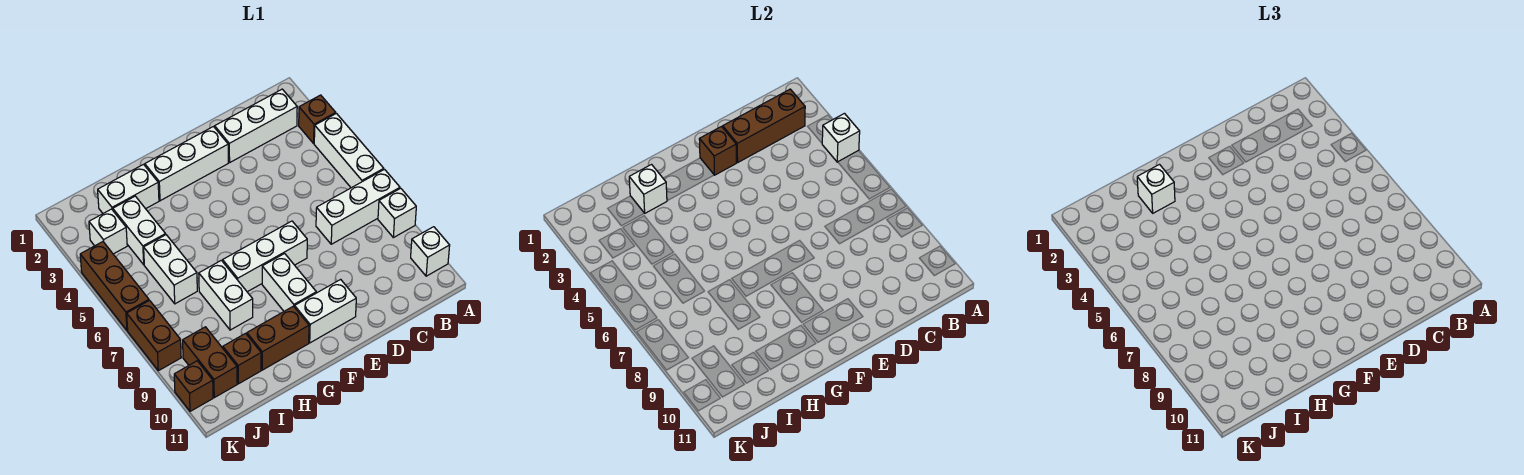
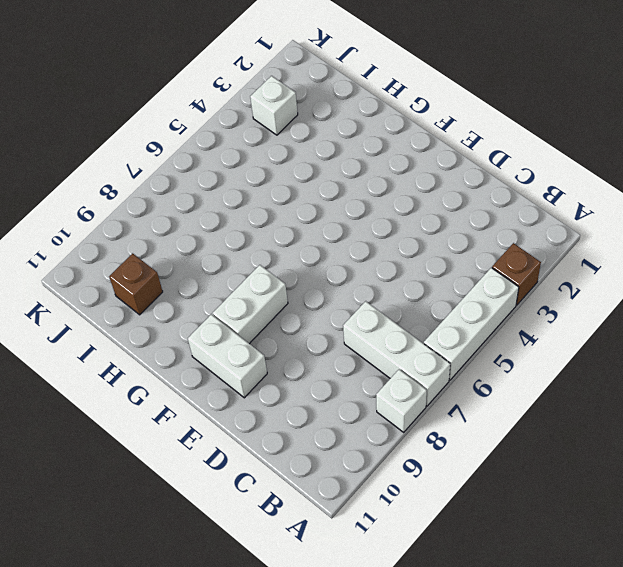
none -> white 1x1 brick [411,227,450,276]
none -> white 1x3 brick [215,89,297,162]
none -> white 1x3 brick [145,127,228,201]

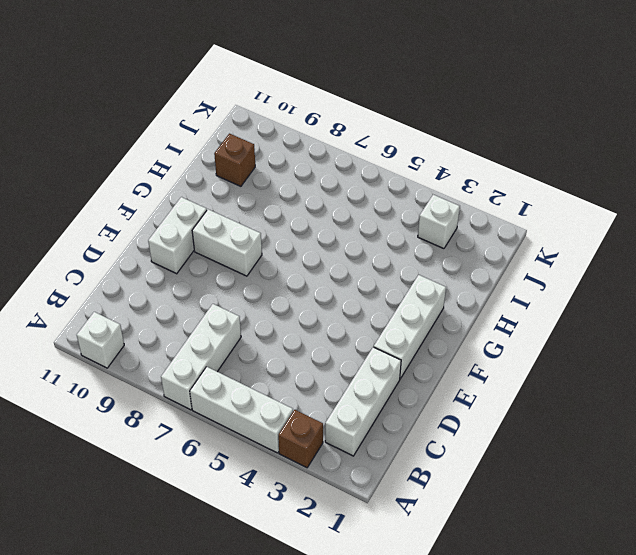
none -> white 1x1 brick [378,188,416,238]
none -> white 1x3 brick [223,221,307,292]
none -> brown 1x2 brick [247,306,309,370]

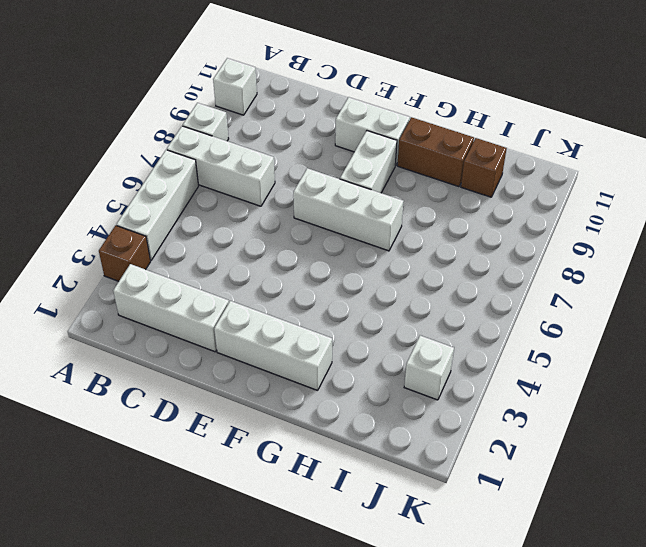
none -> white 1x2 brick [98,165,159,213]
none -> white 1x2 brick [199,260,253,330]
none -> white 1x2 brick [113,196,166,265]

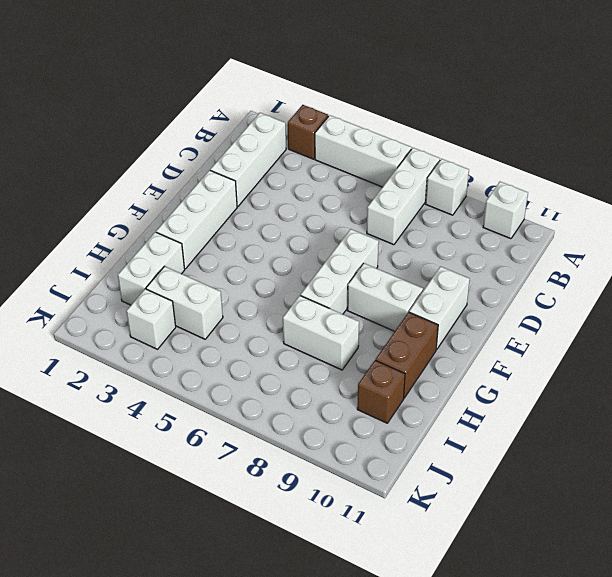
none -> white 1x2 brick [144,235,197,304]
none -> brown 1x2 brick [183,327,237,398]
none -> brown 1x3 brick [80,242,149,331]

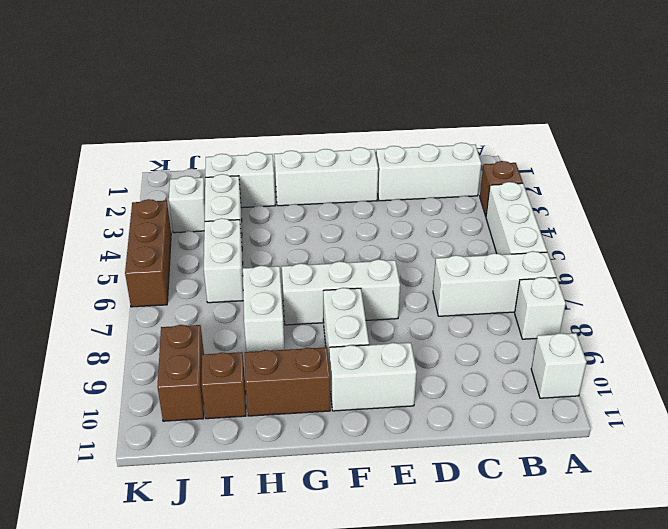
none -> brown 1x2 brick [127,301,181,371]
none -> brown 1x1 brick [174,361,213,411]
none -> white 1x1 brick [822,113,860,162]

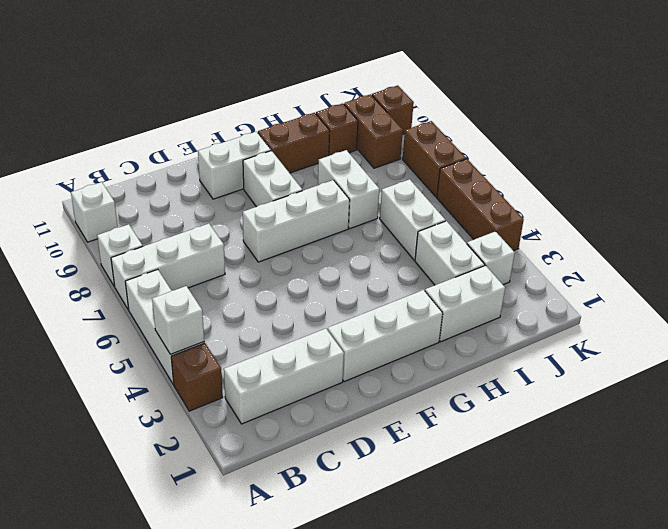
none -> brown 1x3 brick [723,89,805,162]
none -> brown 1x1 brick [699,127,736,175]
none -> white 1x1 brick [629,165,667,213]

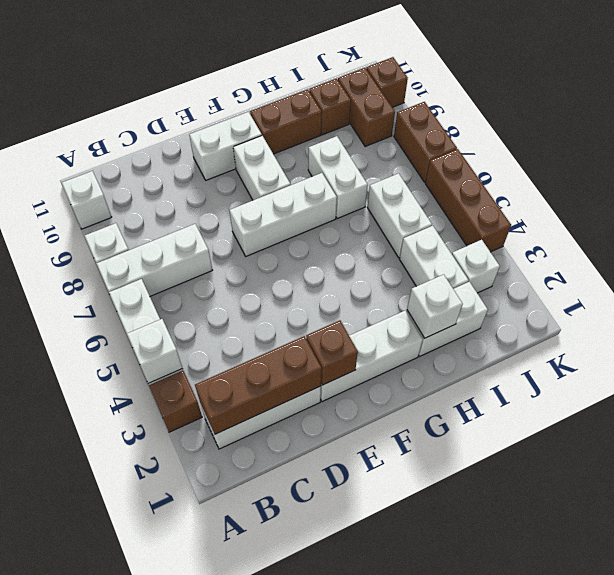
none -> white 1x1 brick [1137,165,1175,213]

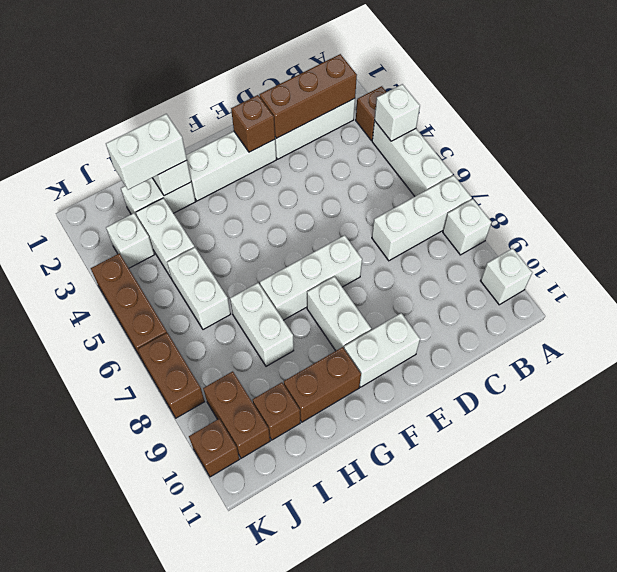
white 1x2 brick [106,114,187,190] -> white 1x1 brick [1137,165,1175,213]

